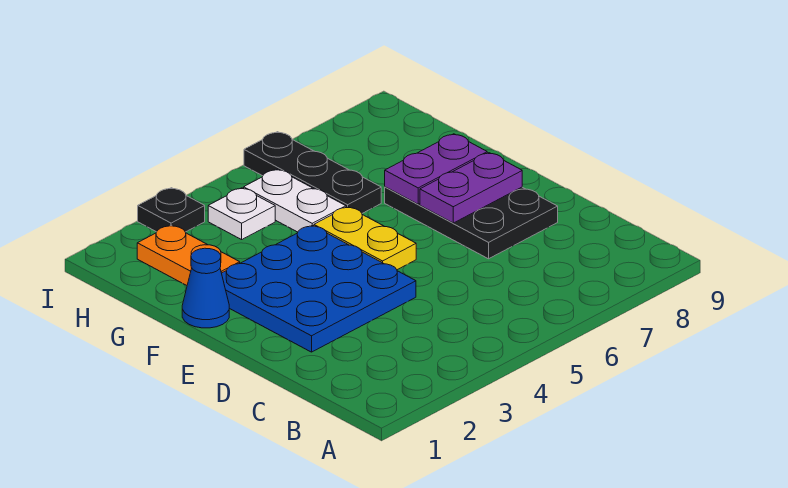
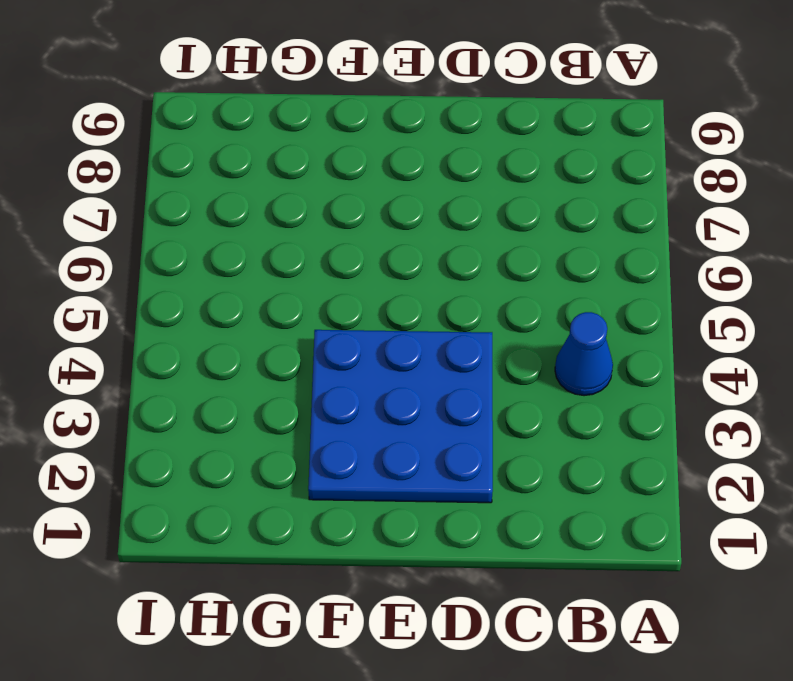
blue 1x1 cone [555,312,613,396] -> blue 1x1 cone moved to [182,248,229,328]
none -> black 2x3 plate [385,187,558,259]
none -> yellow 1x2 plate [314,207,416,270]

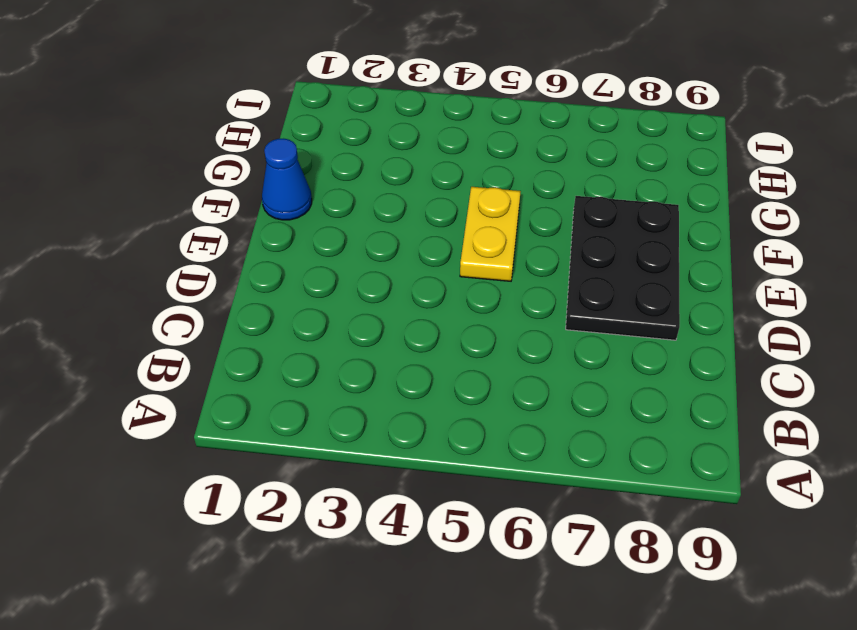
none -> blue 3x3 plate [222,225,416,352]
none -> orange 1x2 plate [137,225,240,285]

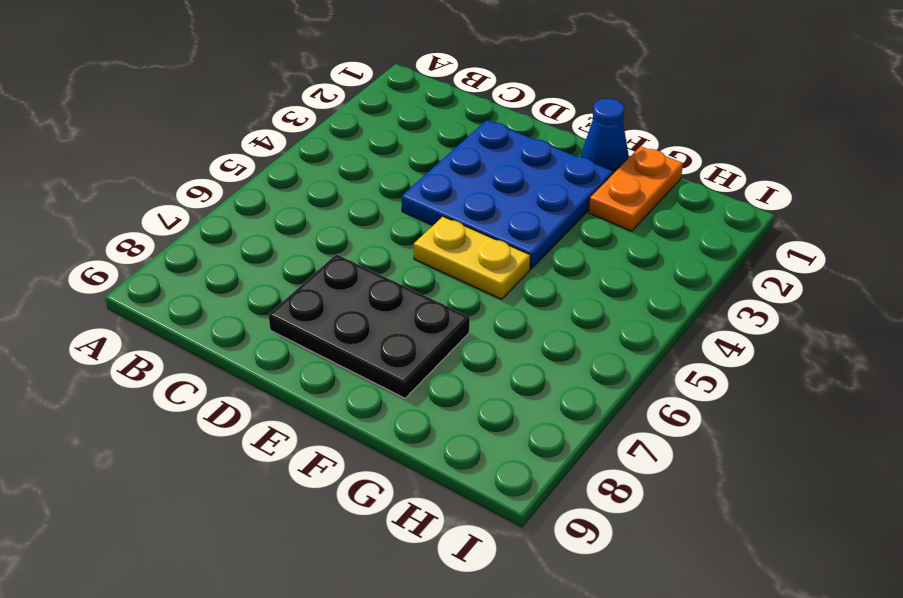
orange 1x2 plate [589,146,683,231] -> orange 1x2 plate turned to [137,225,240,285]
none -> white 1x2 plate [244,169,346,232]
none -> black 1x3 plate [244,132,381,213]

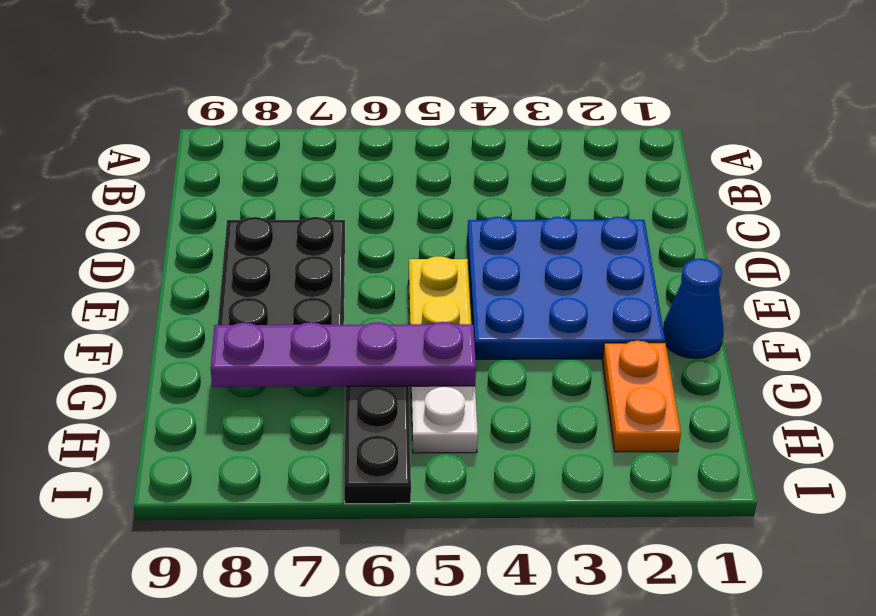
purple 1x4 plate [211,322,476,387] -> none
none -> white 1x1 plate [208,188,275,240]
none -> black 1x1 plate [138,188,205,232]

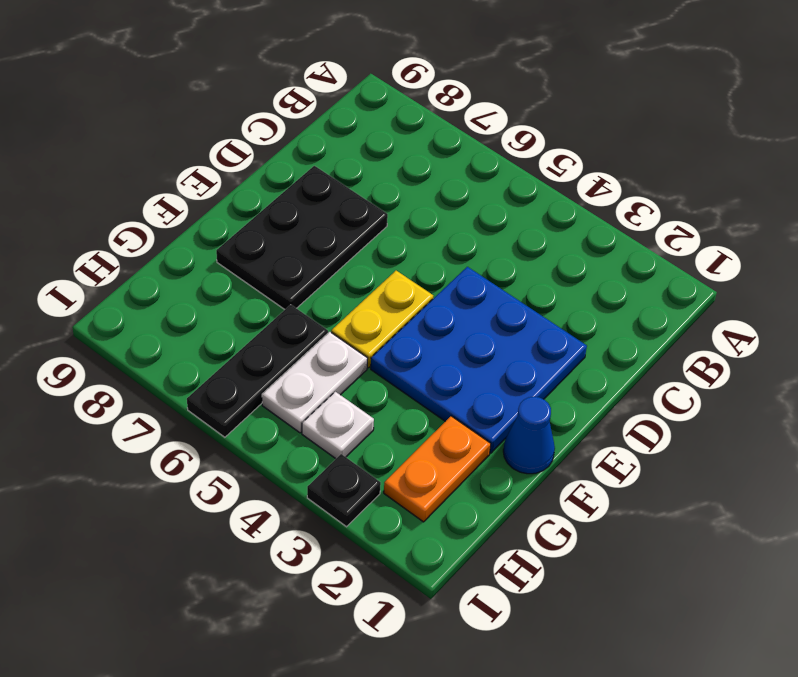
none -> purple 1x2 plate [420,153,522,223]
none -> purple 1x2 plate [385,134,487,204]

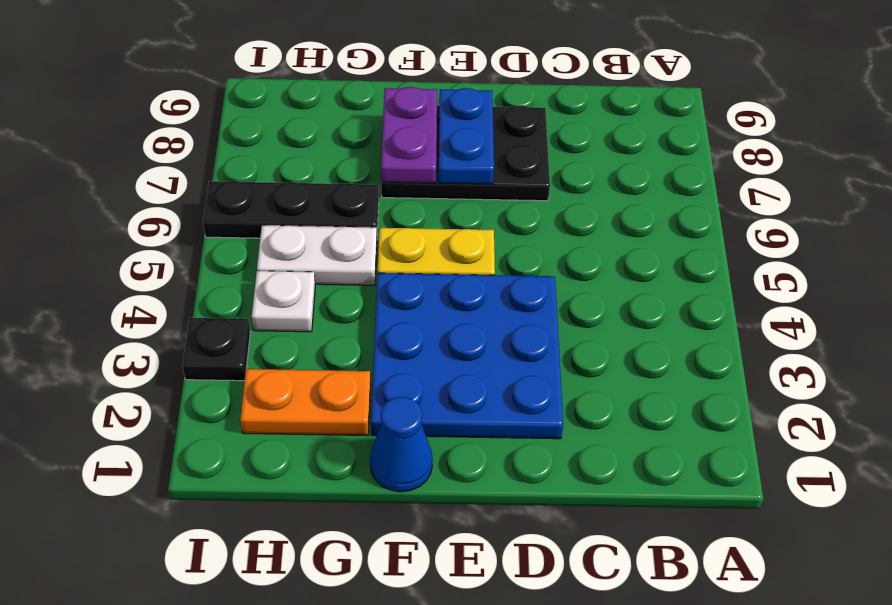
blue 1x2 plate [439,88,494,184] -> purple 1x2 plate [420,153,522,223]

